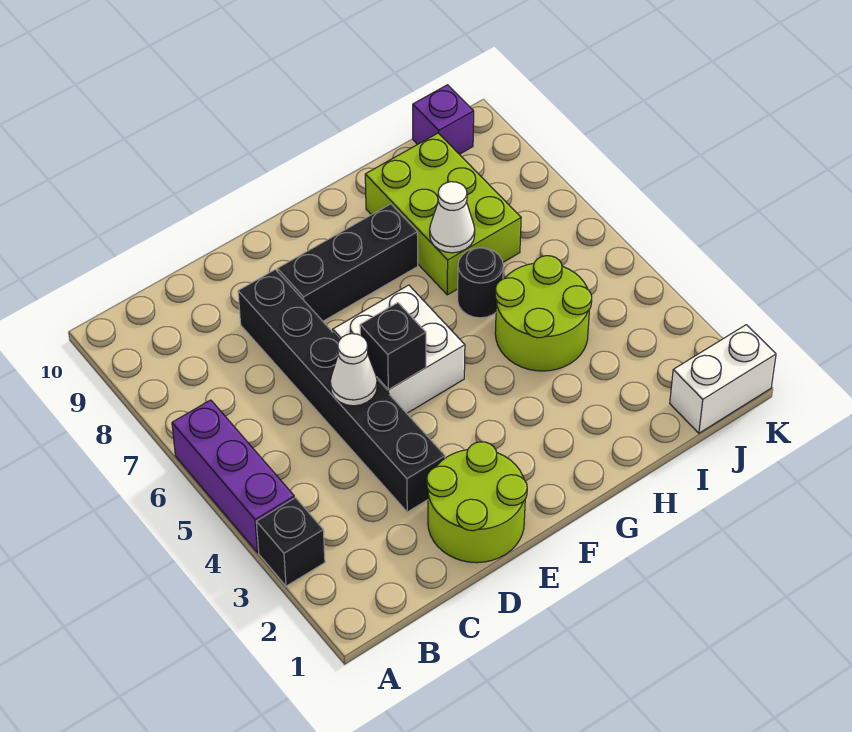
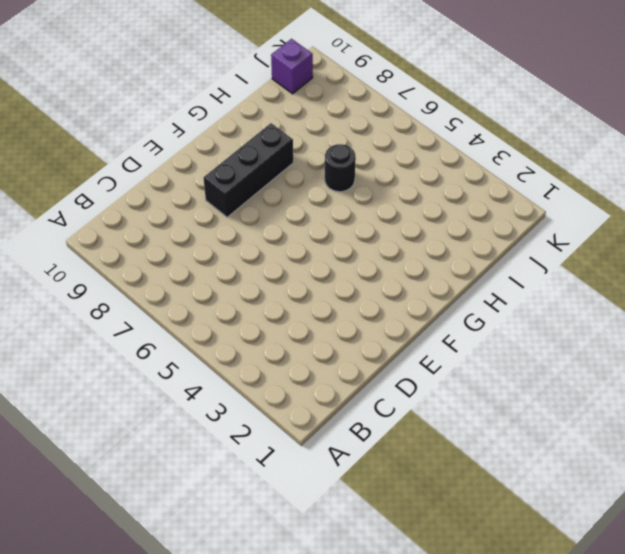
none -> black 1x1 brick [256,498,325,586]
none -> purple 1x3 brick [172,400,294,553]
none -> lime 2x2 round brick [427,442,527,563]

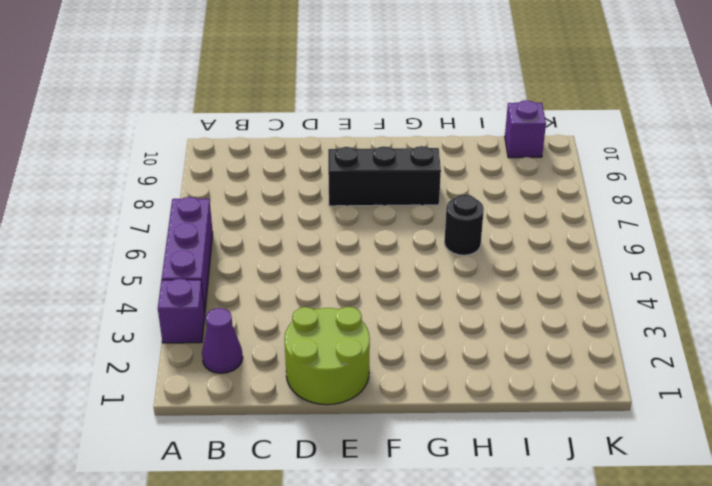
purple 1x1 brick [158,279,205,343] -> black 1x1 brick [256,498,325,586]
purple 1x1 cone [202,308,243,373] -> none
none -> black 1x6 brick [238,270,445,512]
none -> white 2x2 brick [333,285,465,413]
none -> lime 2x2 round brick [495,256,592,371]

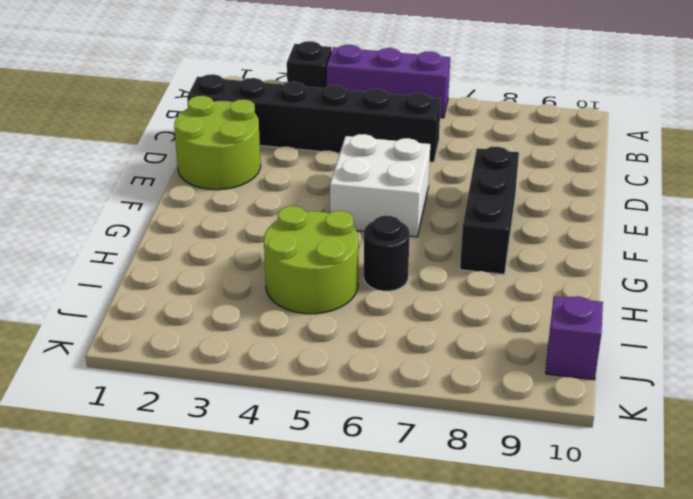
black 1x6 brick [187,74,441,162] -> black 1x6 brick moved to [238,270,445,512]
none -> lime 2x3 brick [365,133,521,295]
none -> white 1x2 brick [670,325,776,433]
none -> white 1x1 cone [330,334,377,406]

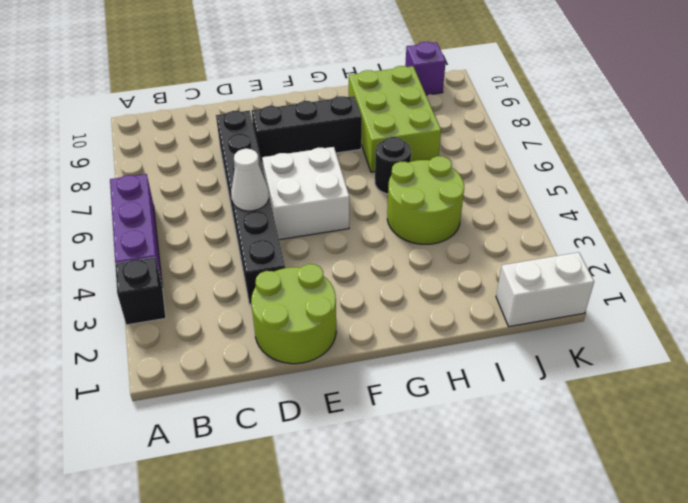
none -> black 1x1 brick [360,303,426,389]
none -> white 1x1 cone [430,182,475,253]

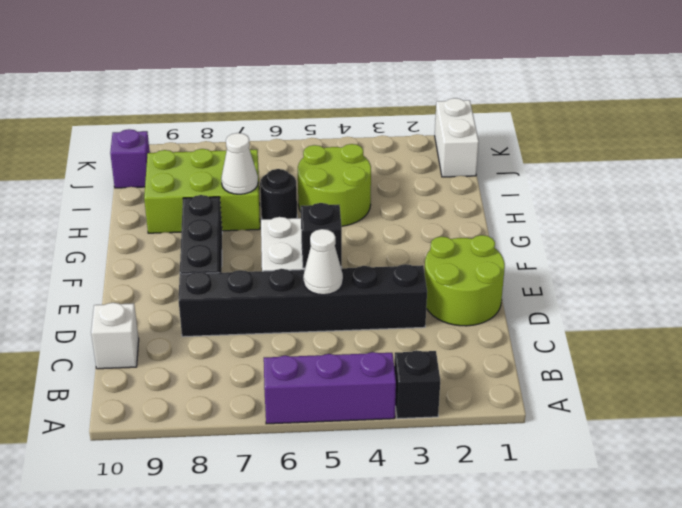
white 1x1 brick [91,303,139,369] -> none

